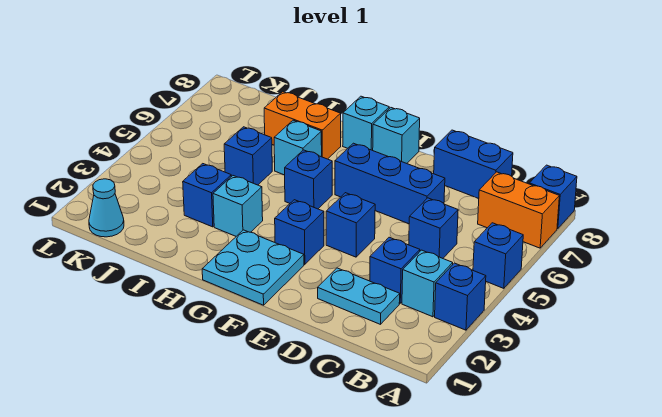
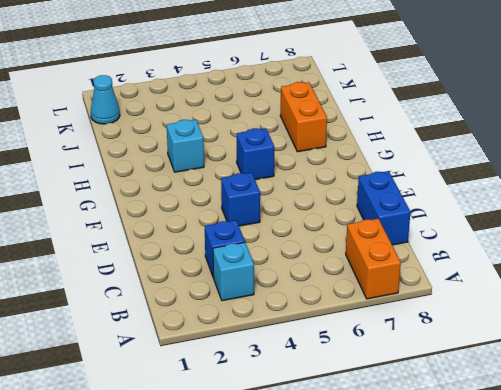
none -> blue 1x1 brick [435,263,486,330]
none -> blue 1x1 brick [473,223,523,288]
none -> blue 1x1 brick [529,165,577,229]

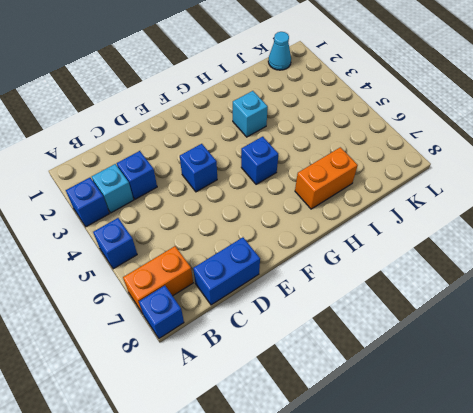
none -> cyan 1x2 plate [318,268,400,324]
none -> blue 1x1 brick [409,198,458,258]
none -> blue 1x3 brick [335,143,445,224]

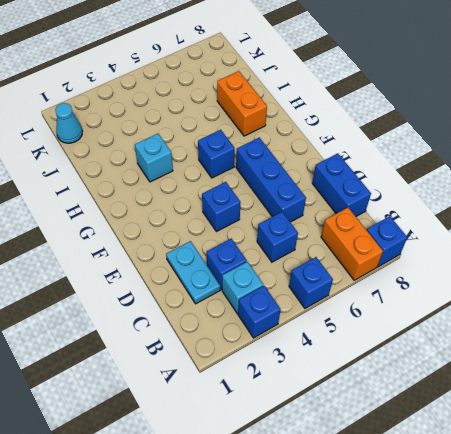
none -> cyan 2x2 plate [202,230,304,305]
none -> blue 1x1 brick [275,200,324,264]
none -> cyan 1x1 brick [373,108,420,163]

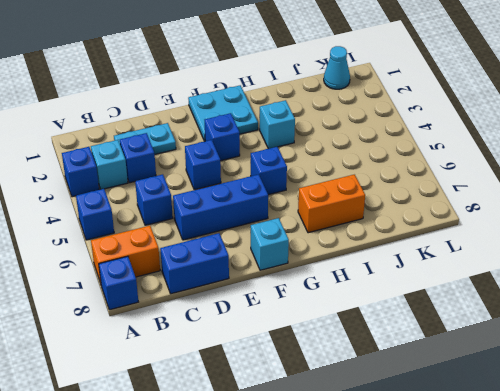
none -> cyan 1x1 brick [343,96,389,150]
none -> cyan 1x1 brick [274,120,322,175]
none -> blue 1x1 brick [183,164,231,227]

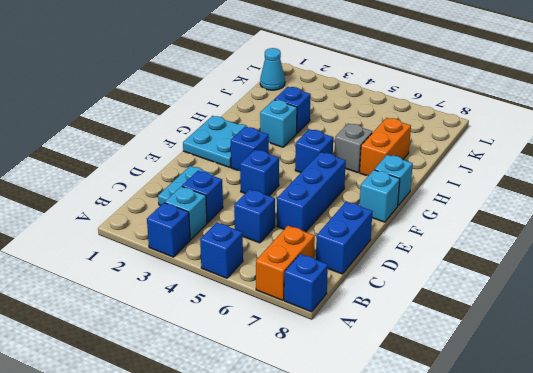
grey 1x1 brick [335,123,372,173] -> cyan 1x1 brick [274,120,322,175]
none -> blue 1x1 brick [224,127,272,185]

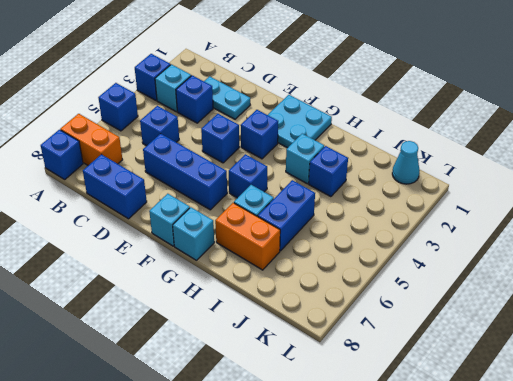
blue 1x2 brick [258,180,315,251] -> blue 1x1 brick [224,127,272,185]

